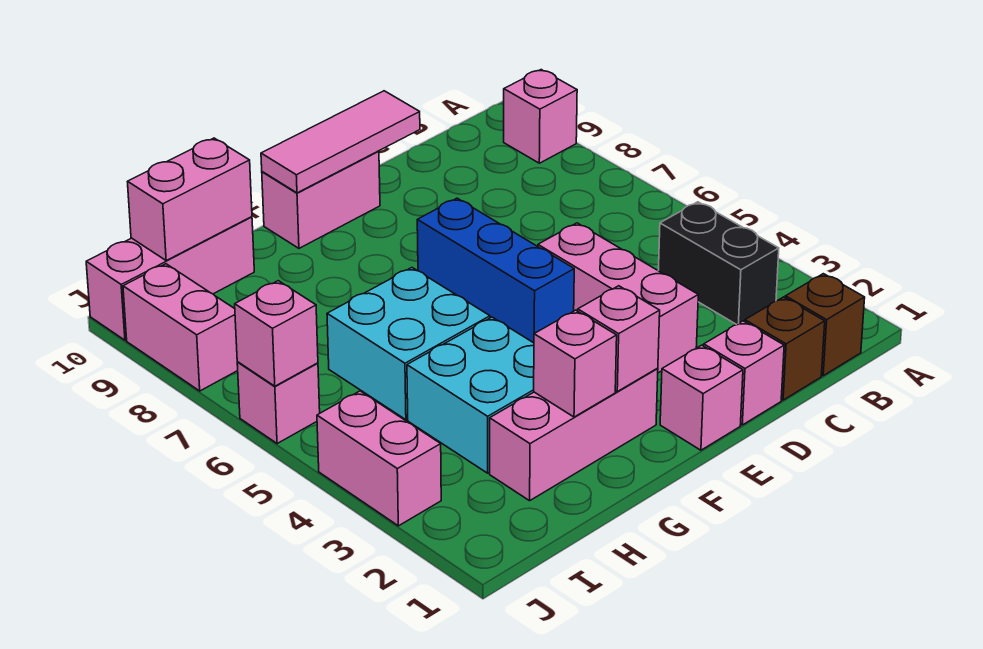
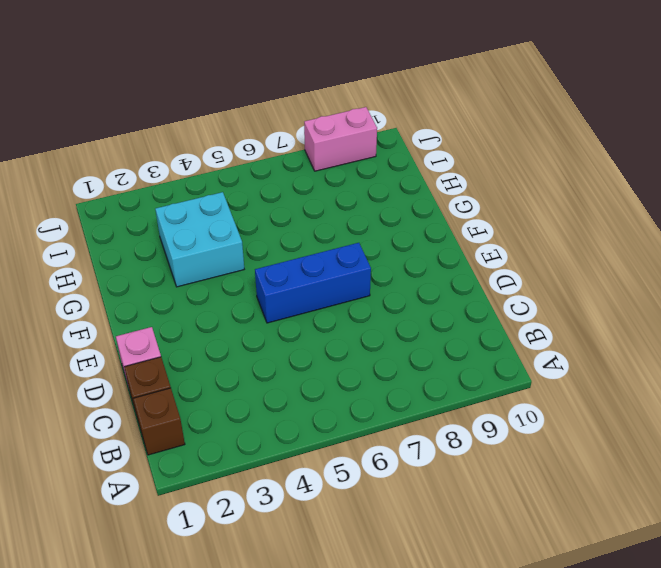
none -> pink 1x1 brick [504,70,577,163]
none -> black 1x2 brick [658,202,779,325]
none -> pink 1x3 brick [538,223,698,373]

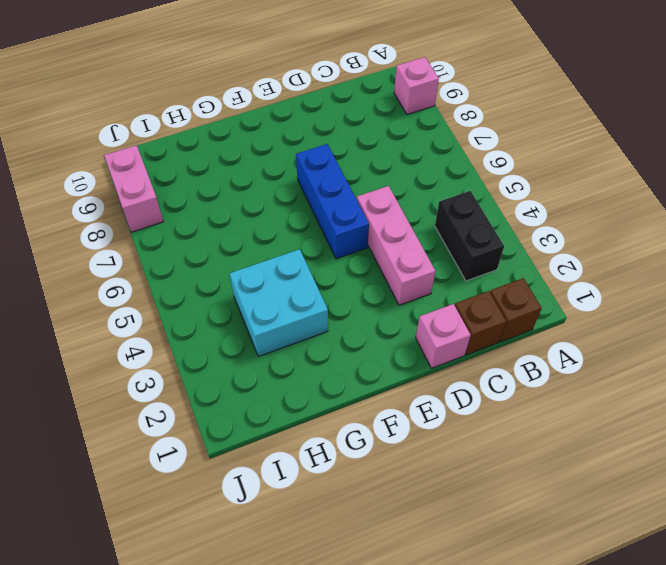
none -> pink 1x1 brick [660,345,743,450]
none -> pink 1x2 brick [262,151,380,248]
none -> pink 1x3 brick [490,368,658,501]

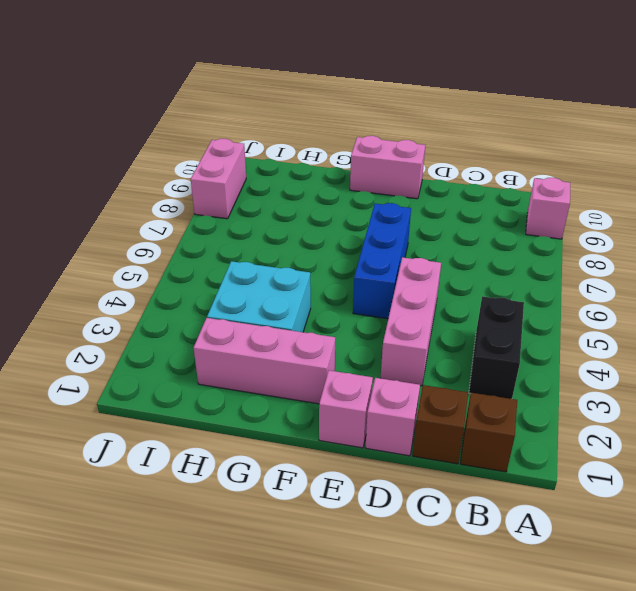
none -> cyan 2x2 brick [327,268,490,420]
none -> pink 1x3 brick [86,217,254,340]
none -> pink 1x2 brick [317,391,441,526]

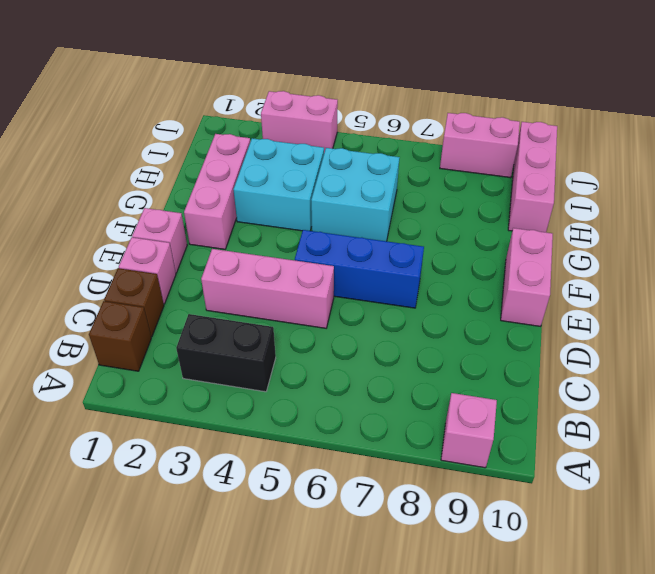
none -> pink 1x1 brick [237,362,320,444]
none -> pink 1x3 tile [261,91,420,193]
none -> pink 1x1 brick [578,286,660,392]

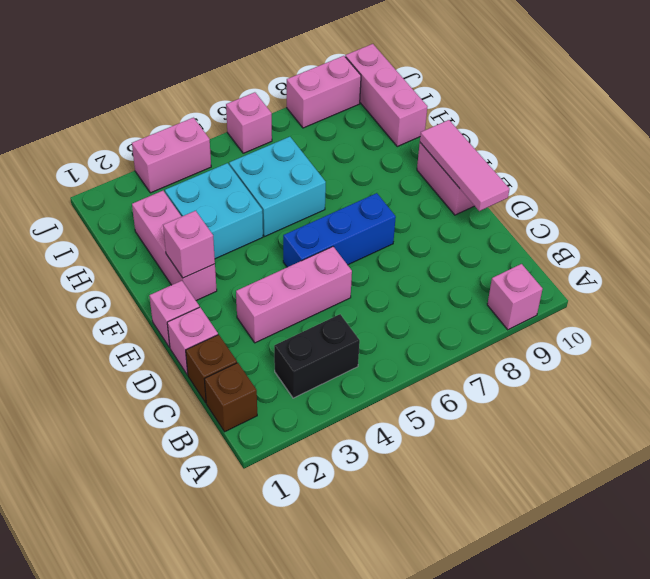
none -> pink 1x1 brick [534,310,617,417]
none -> pink 1x2 brick [127,138,252,260]
none -> pink 1x1 brick [235,281,318,386]

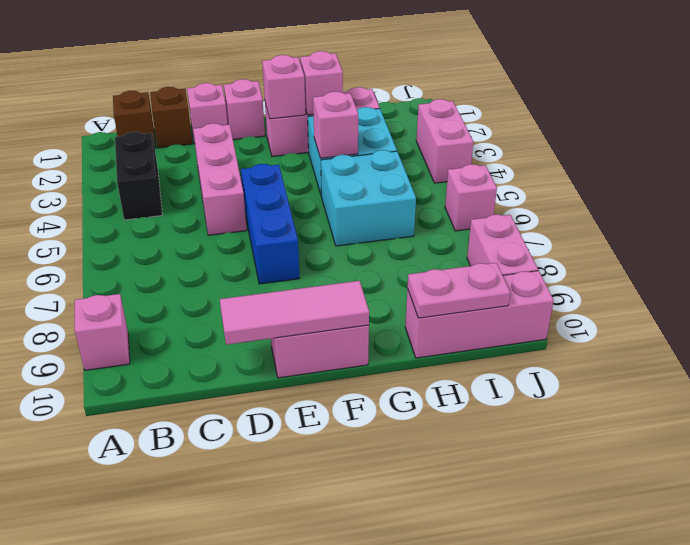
pink 1x1 brick [313,91,358,158] -> pink 1x1 brick moved to [235,281,318,386]
pink 1x2 plate [408,263,510,318] -> pink 1x2 brick [127,138,252,260]

